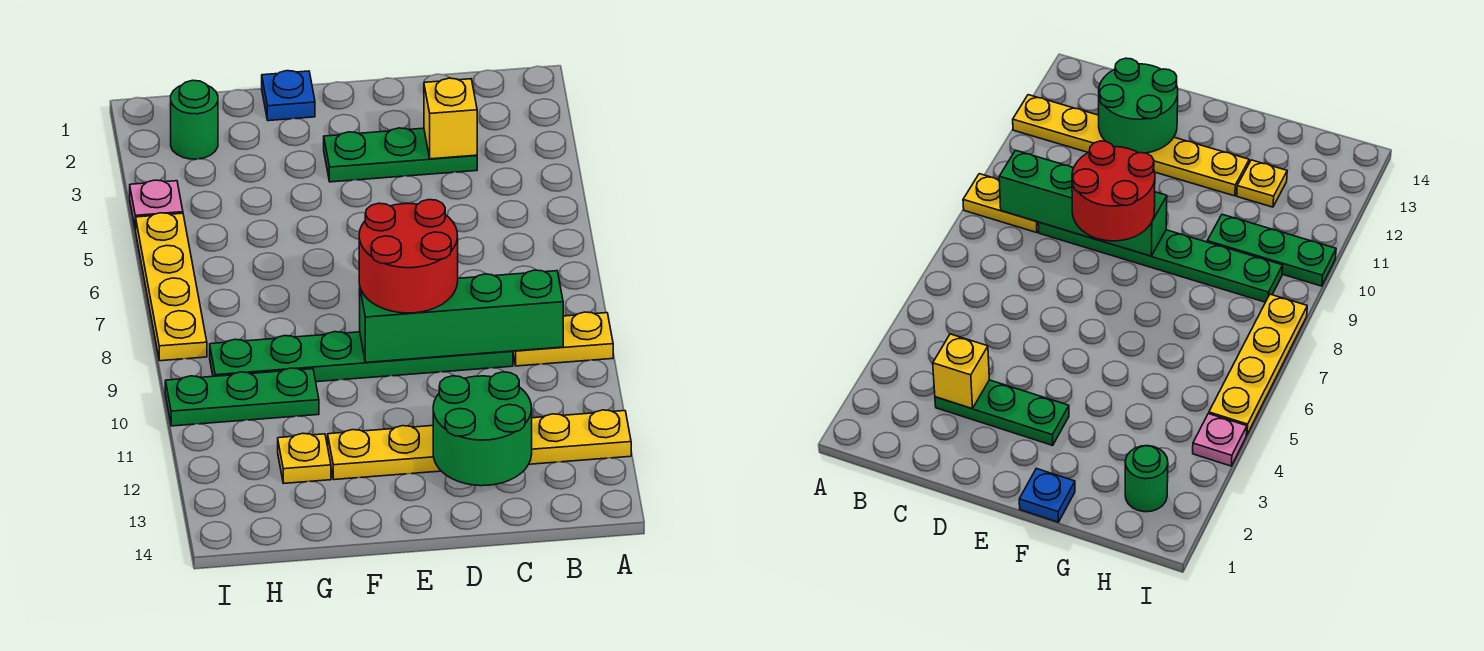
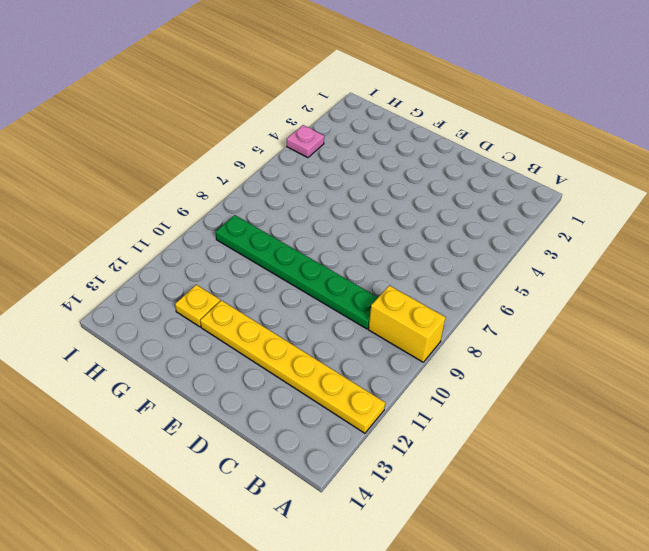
yellow 1x2 brick [368,286,446,362] -> yellow 1x2 plate [513,312,613,366]
none -> green 1x3 plate [324,128,477,182]
none -> blue 1x1 plate [262,71,315,121]
none -> green 1x3 plate [165,368,319,426]

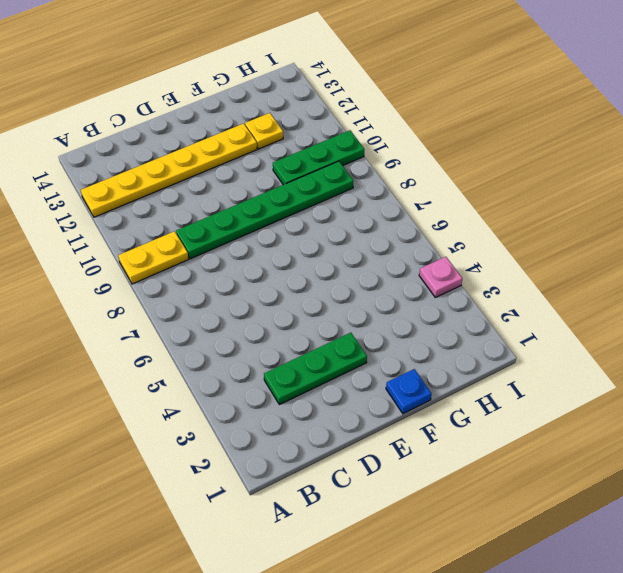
none -> green 1x1 round brick [171,80,218,159]
none -> yellow 1x4 plate [136,213,207,361]
none -> green 1x4 brick [360,270,563,362]

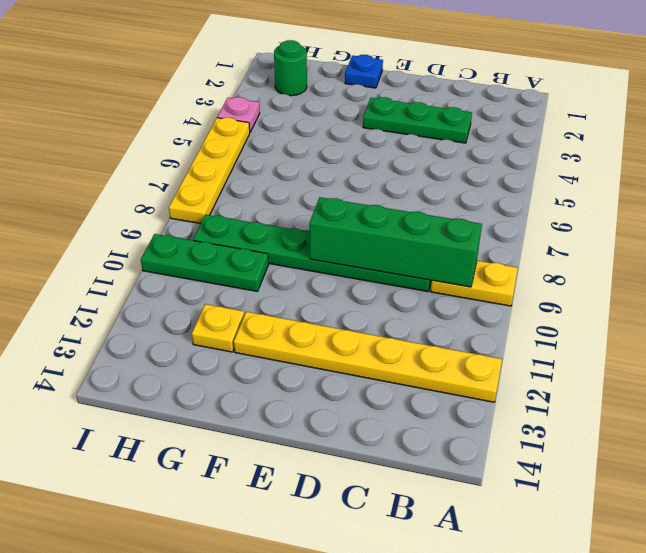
none -> yellow 1x1 brick [424,78,477,159]
none -> green 2x2 round brick [433,372,532,486]
none -> red 2x2 round brick [359,200,458,313]

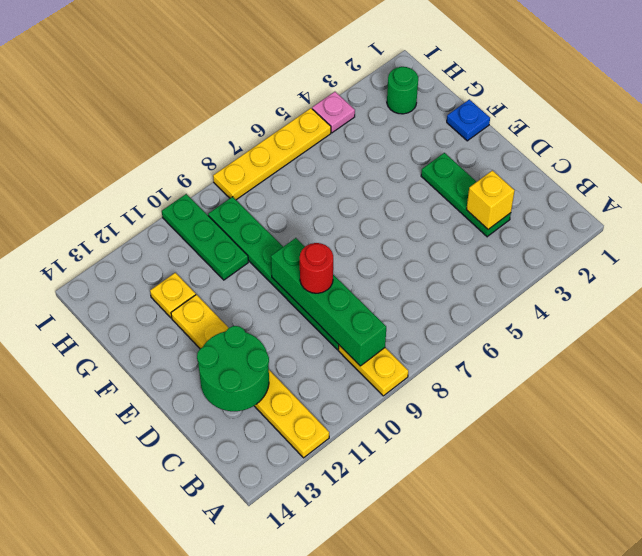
red 1x1 round brick [300,243,333,293] -> red 2x2 round brick [359,200,458,313]

